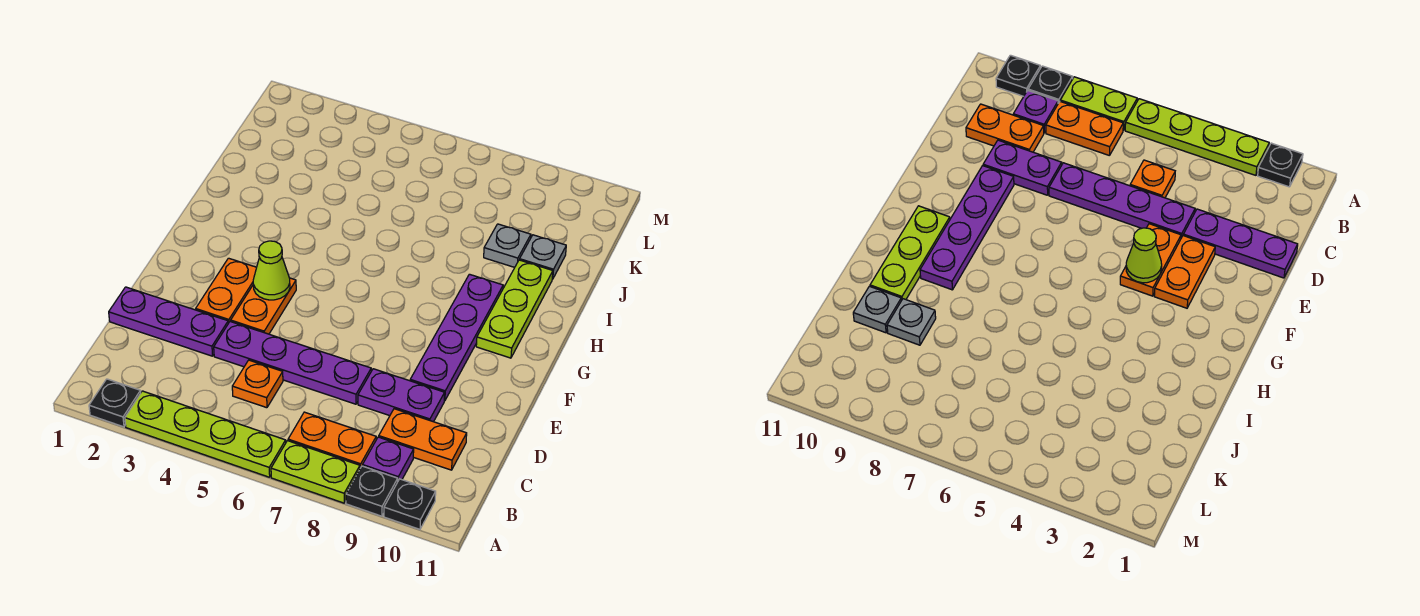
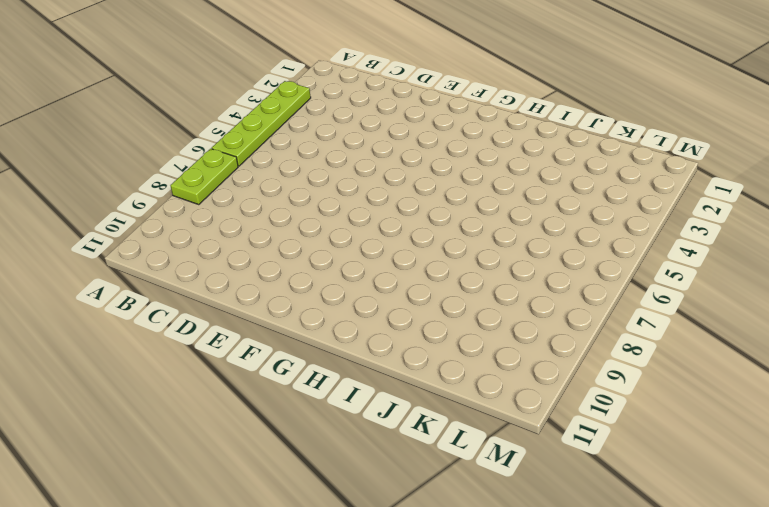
none -> black 1x1 plate [89,379,141,427]
none -> black 1x1 plate [346,466,398,516]
none -> black 1x1 plate [384,479,436,529]

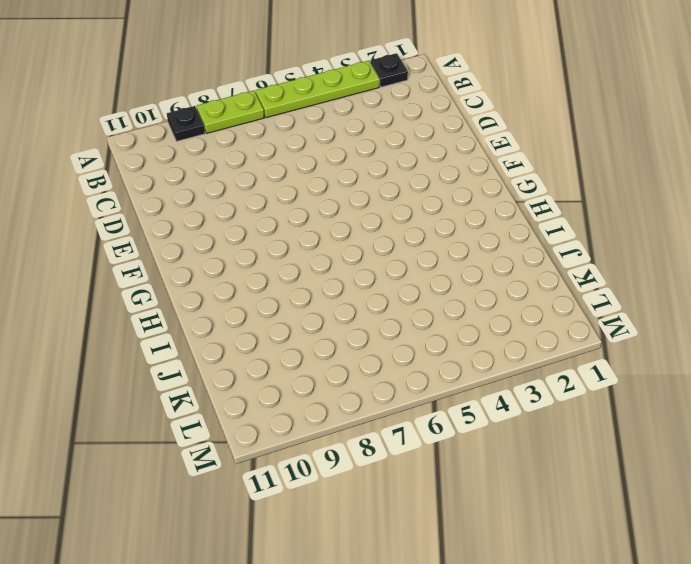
none -> black 1x1 plate [384,479,436,529]
none -> orange 1x2 plate [288,412,376,468]
none -> purple 1x1 plate [363,437,414,480]

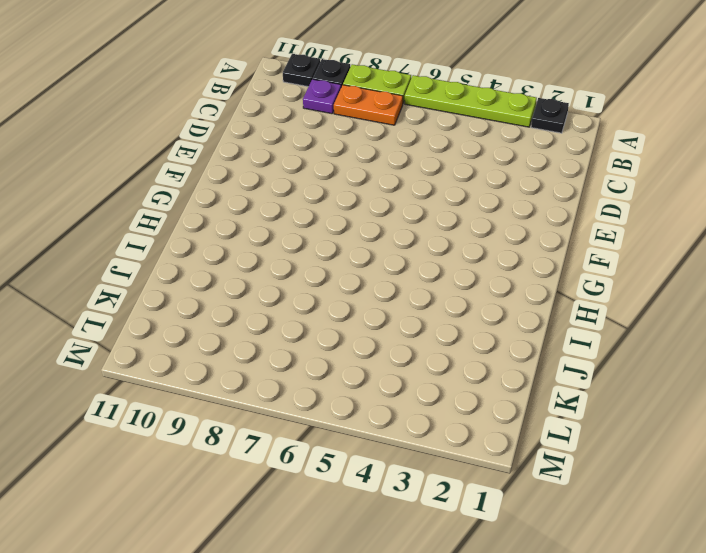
none -> orange 1x1 plate [232,360,283,408]
none -> orange 1x2 plate [379,409,467,470]
none -> purple 1x3 plate [109,287,228,356]

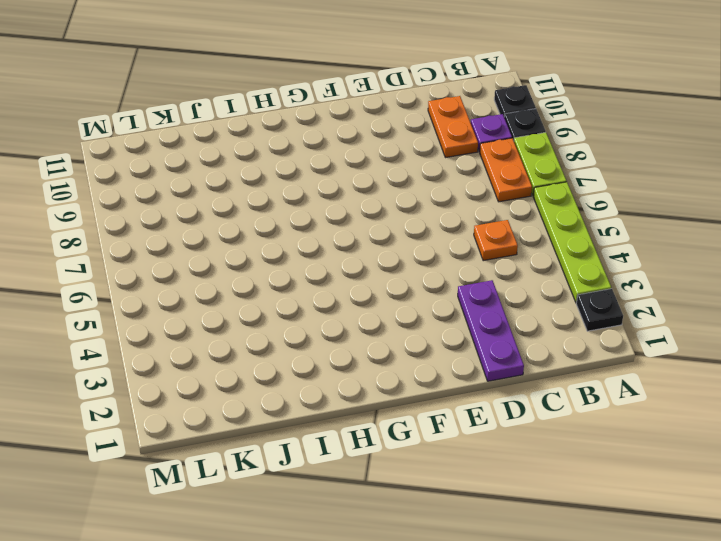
none -> purple 1x4 plate [214,321,371,404]
none -> purple 1x2 plate [358,369,445,422]
none -> orange 1x2 plate [196,258,257,323]

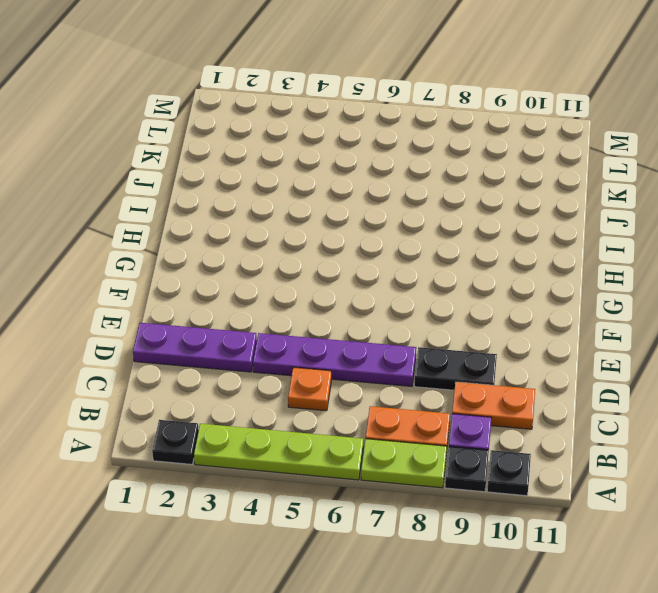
black 1x2 plate [414,347,497,390] -> purple 1x2 plate [358,369,445,422]
none -> orange 1x2 plate [196,258,257,323]
none -> orange 1x2 plate [231,278,296,334]
none -> purple 1x4 plate [410,274,503,401]

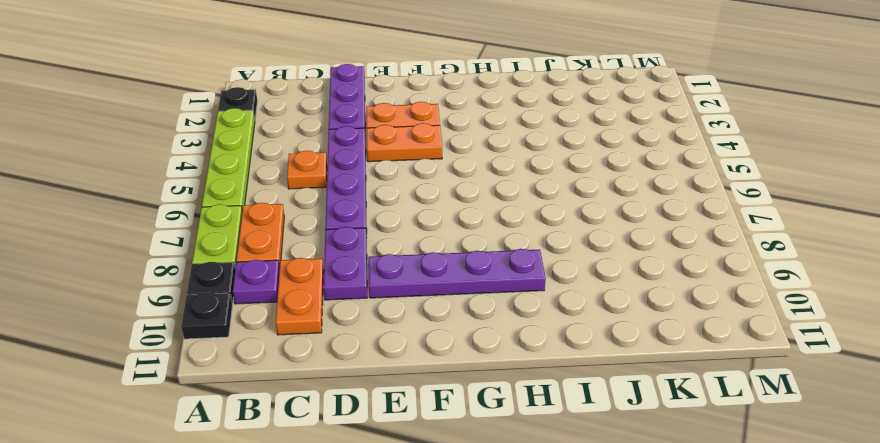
none -> lime 1x3 plate [476,260,553,358]
none -> grey 1x1 plate [484,224,531,267]
none -> grey 1x1 plate [520,235,566,279]

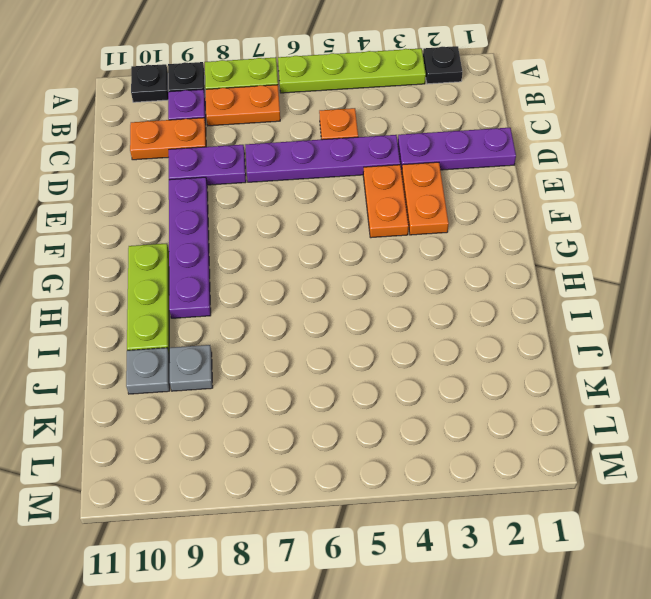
none -> lime 1x1 cone [253,241,290,300]

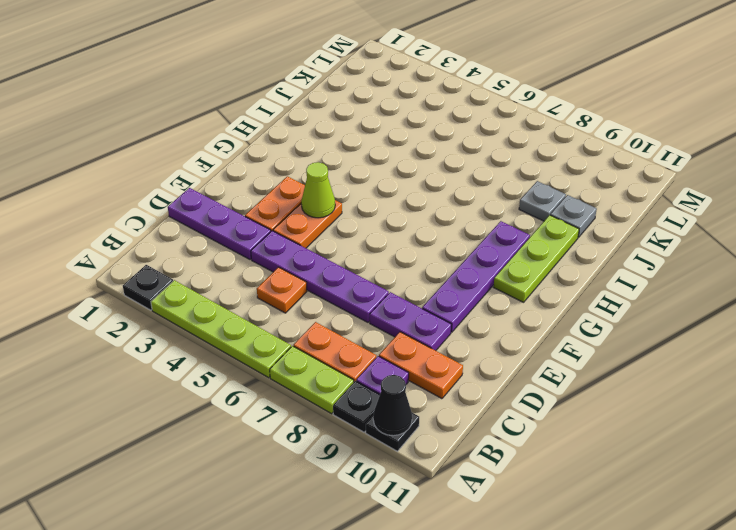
black 1x1 cone [373,375,412,436] -> none

